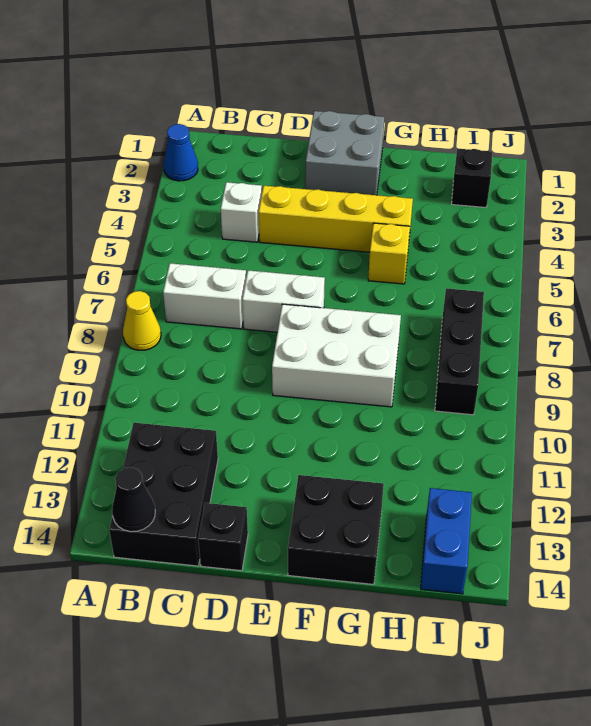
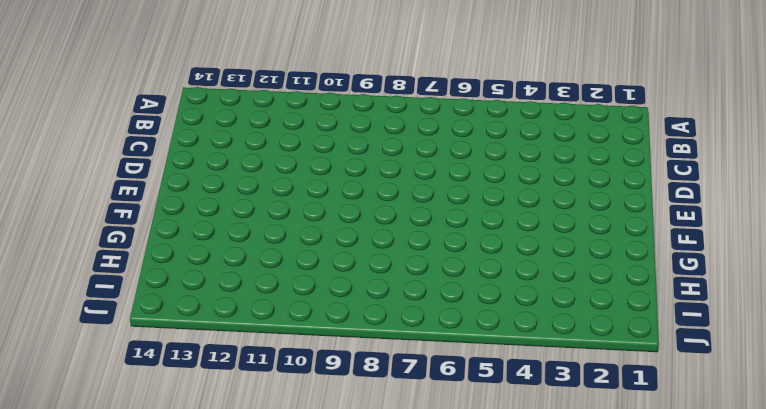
none -> blue 1x1 cone [164,124,198,181]
none -> yellow 1x1 cone [123,291,161,350]
none -> white 1x2 brick [163,263,246,329]

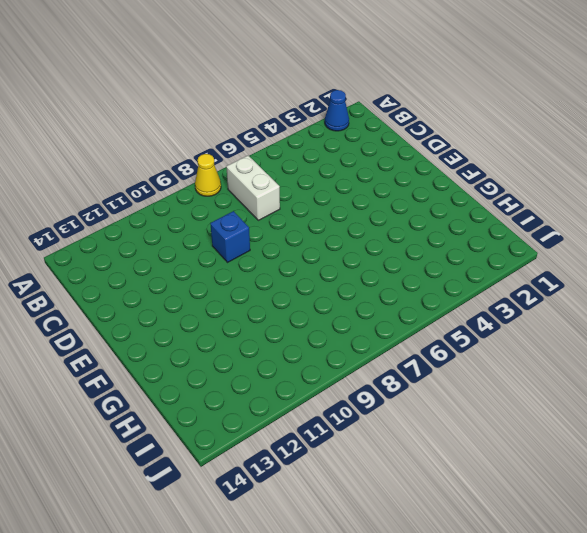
blue 1x1 brick [210,211,250,262] -> none
none -> black 2x3 brick [109,423,218,566]
none -> white 1x1 brick [221,182,262,242]
none -> yellow 1x4 brick [259,186,413,252]

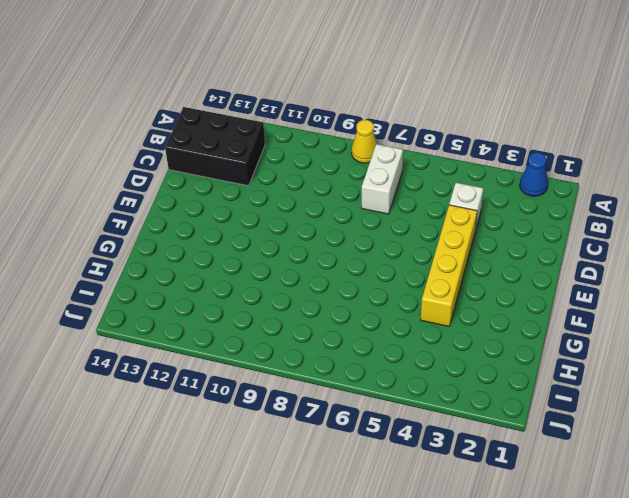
none -> white 1x2 brick [242,270,325,332]
none -> black 1x1 brick [198,503,248,571]
none -> grey 2x2 brick [305,111,384,195]

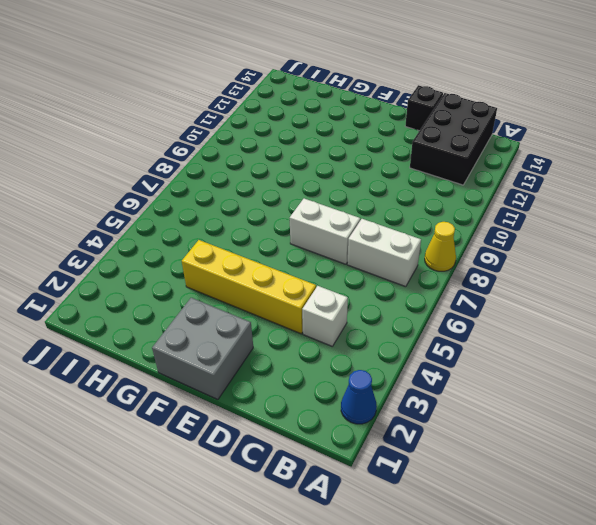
none -> white 2x3 brick [272,304,401,407]
none -> black 2x2 brick [288,475,384,585]
none -> yellow 1x1 brick [368,223,410,284]

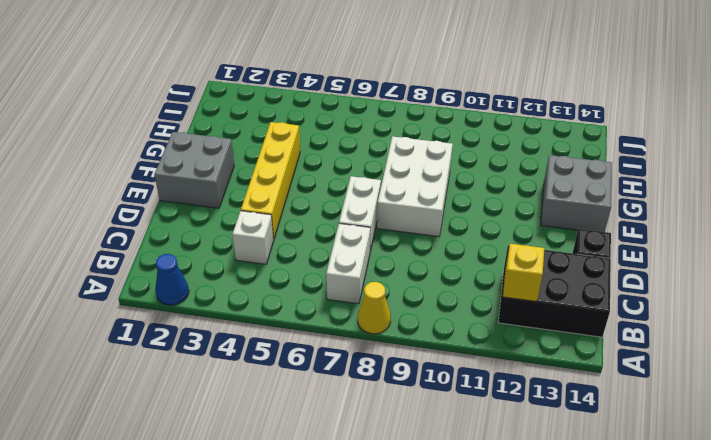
yellow 1x1 brick [503,244,544,302] -> yellow 1x1 brick moved to [368,223,410,284]
grey 2x2 brick [541,155,612,232] -> black 2x2 brick [288,475,384,585]
none -> black 1x1 brick [452,148,492,208]
none -> black 1x3 brick [435,288,484,415]
none -> blue 1x2 brick [421,488,472,594]

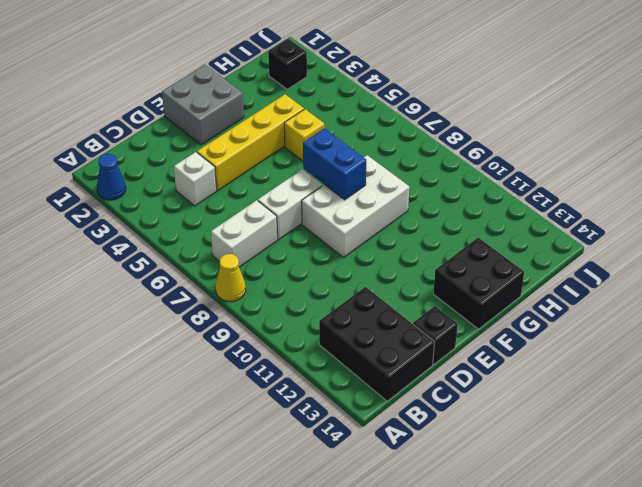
blue 1x2 brick [303,128,366,200] -> blue 1x2 brick moved to [421,488,472,594]
none -> black 1x3 brick [435,288,484,415]
none -> black 1x1 cone [112,467,155,532]

